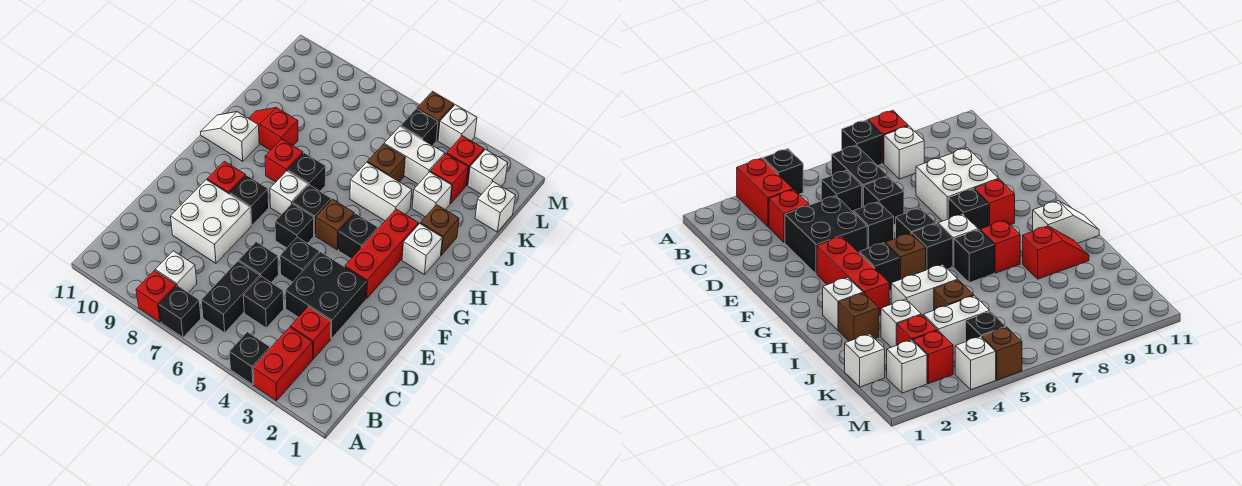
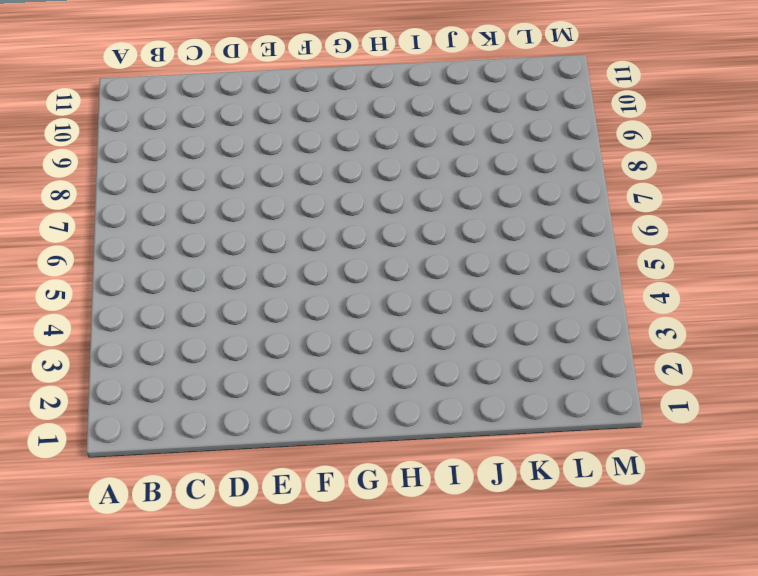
none -> red 1x2 brick [253,327,313,401]
none -> black 1x1 brick [229,332,270,385]
none -> black 1x1 brick [159,286,201,337]
none -> red 1x1 brick [136,271,176,322]

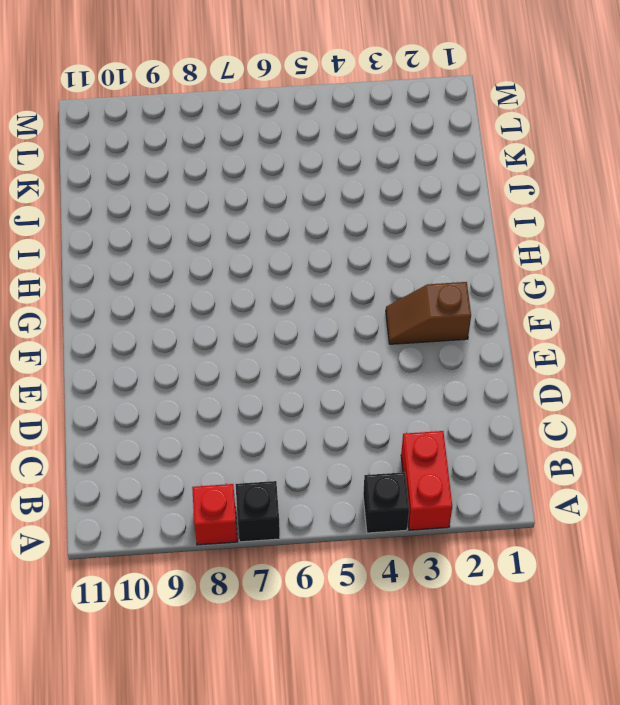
brown 1x2 slope [386,282,471,344] -> red 1x3 brick [345,209,419,299]
none -> black 1x2 brick [201,261,260,333]
none -> white 1x1 brick [155,251,197,293]
none -> red 1x1 brick [291,307,331,359]
none -> black 1x1 brick [243,276,284,328]

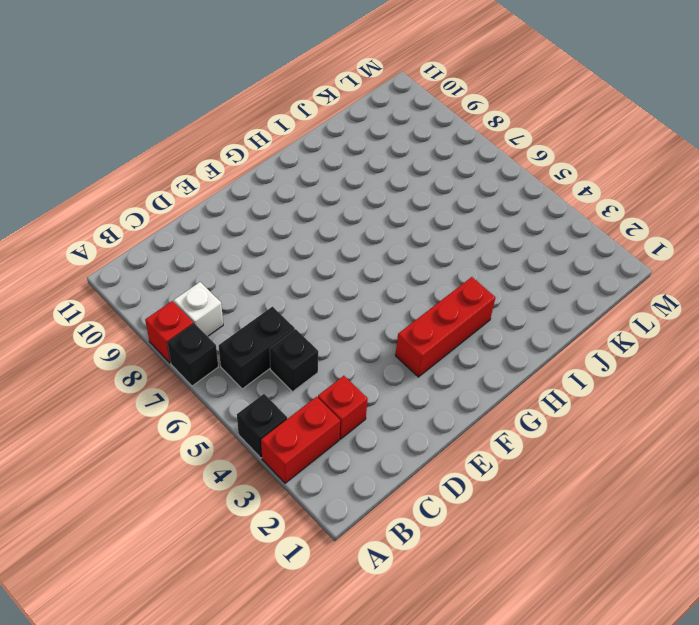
none -> black 2x2 brick [285,252,367,339]
none -> black 1x1 brick [239,242,279,282]
none -> white 2x2 brick [171,180,251,263]
none -> black 1x1 brick [280,237,319,282]

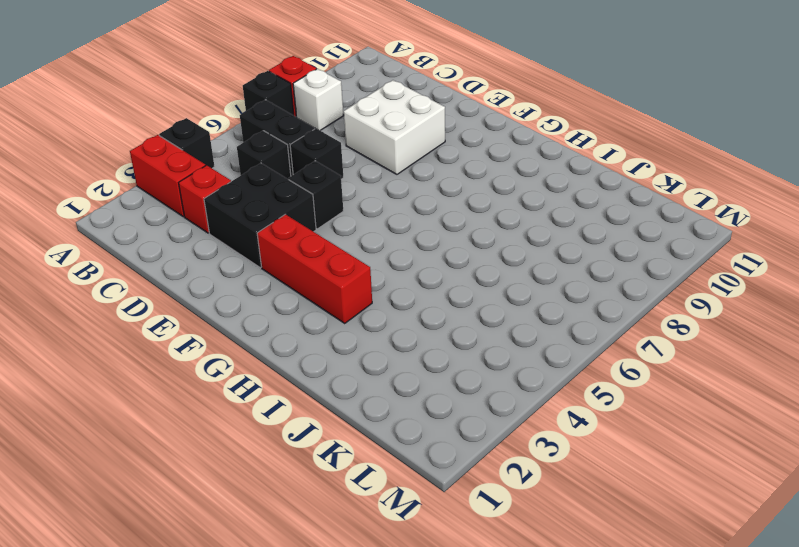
none -> black 1x1 brick [275,204,314,248]
none -> black 1x1 brick [230,175,269,226]
none -> red 1x1 brick [207,161,246,194]
none -> black 1x1 brick [339,214,378,258]

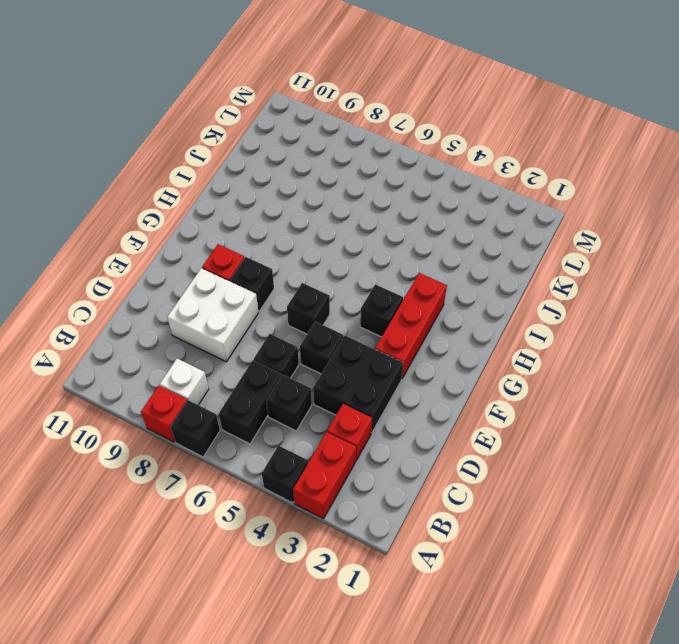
none -> brown 1x1 brick [316,199,354,250]
none -> black 1x1 brick [293,185,331,235]
none -> white 1x1 brick [270,171,308,215]
none -> white 1x1 brick [402,224,442,275]

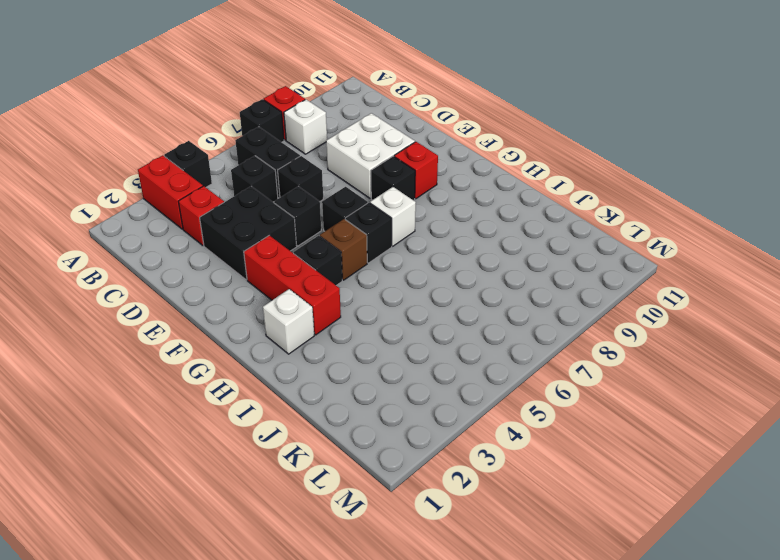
none -> black 1x1 brick [288,153,326,191]
none -> red 1x1 brick [265,139,303,182]
none -> white 1x2 slope [201,112,259,161]
none -> brown 1x1 brick [420,205,459,255]

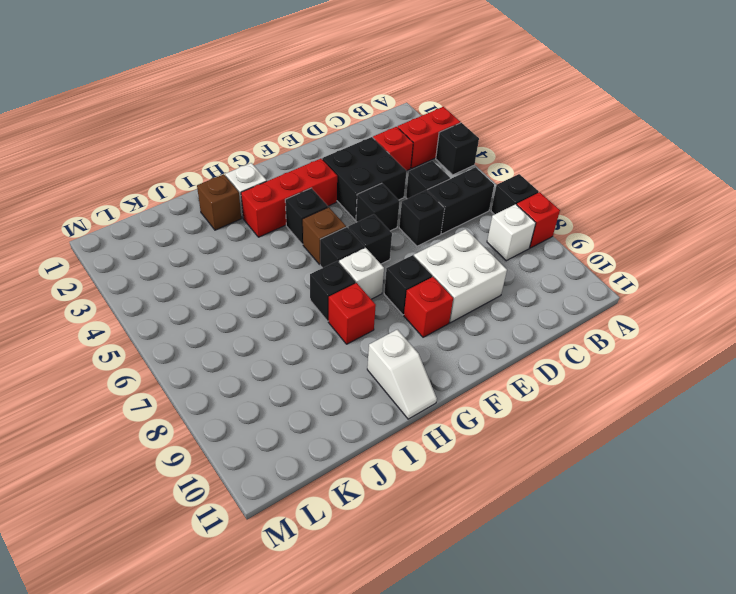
none -> white 1x2 brick [350,162,412,221]
none -> red 1x2 slope [249,108,298,150]
none -> white 1x1 brick [412,172,452,217]
none -> brown 1x1 brick [367,144,405,182]

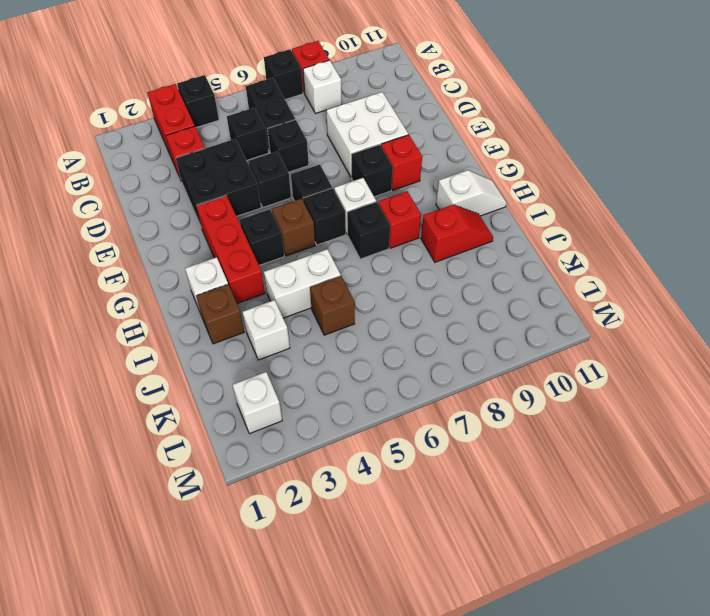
none -> white 1x1 brick [475,182,516,232]
none -> red 1x1 brick [430,154,468,204]
none -> white 1x2 brick [384,126,445,184]
none -> red 1x1 brick [447,136,484,185]

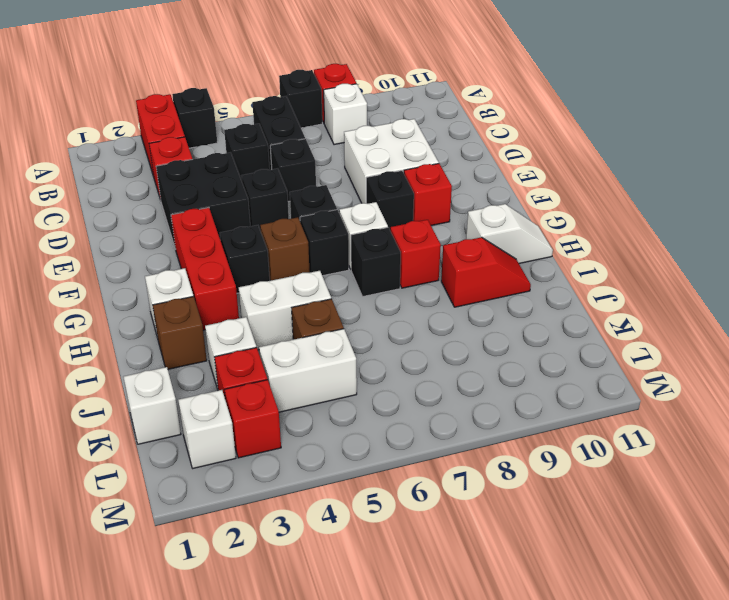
none -> black 1x1 brick [401,109,438,146]
none -> white 1x1 brick [438,105,477,149]
none -> brown 1x1 brick [417,92,454,141]

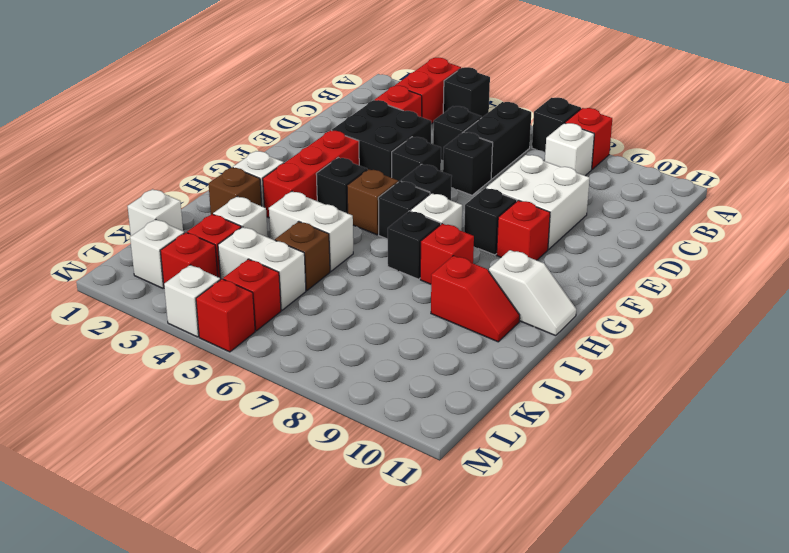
red 1x1 brick [223,259,281,331] -> black 1x1 brick [401,109,438,146]
red 1x1 brick [196,279,255,352] -> brown 1x1 brick [417,92,454,141]

